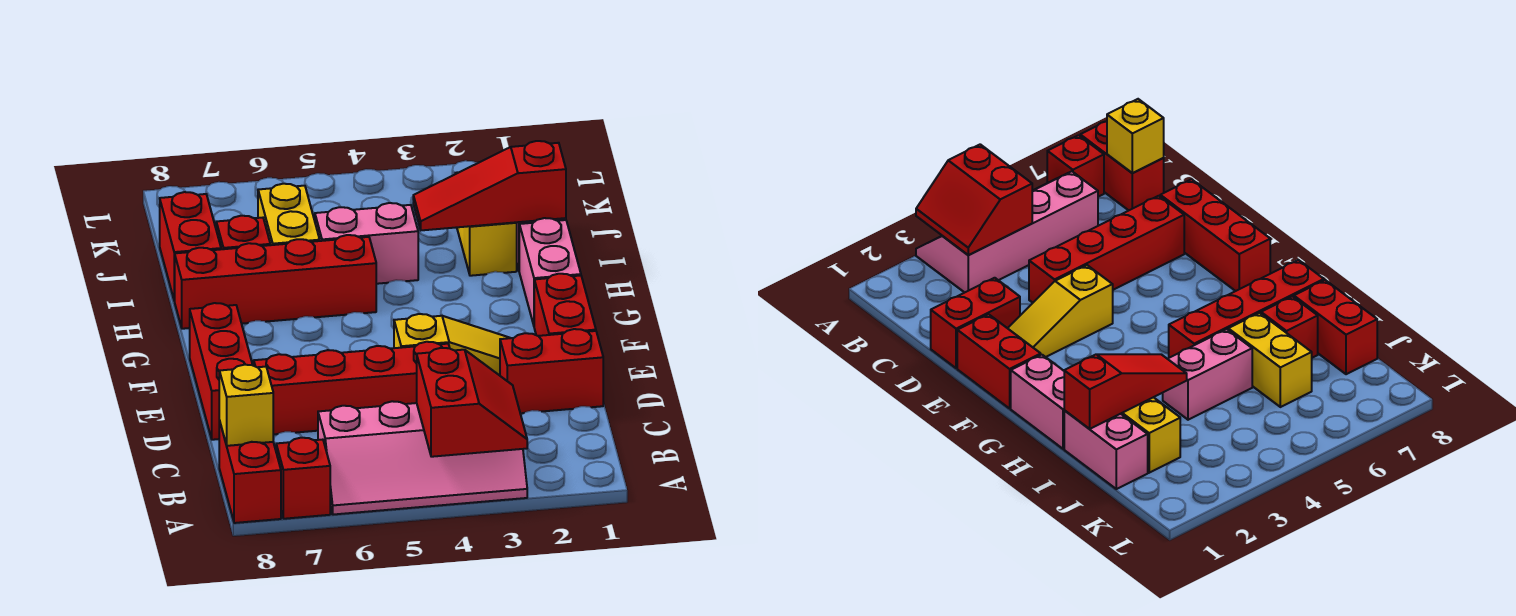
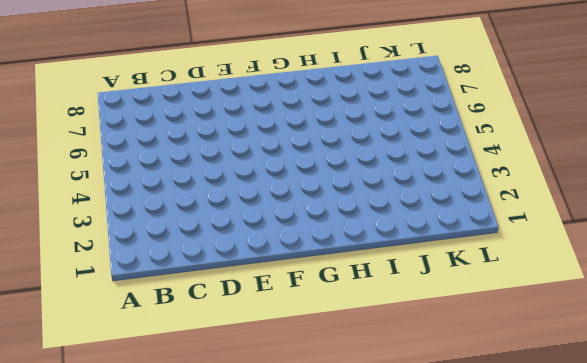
none -> pink 2x4 slope [318,401,527,515]
none -> red 1x1 brick [276,438,330,519]
none -> red 1x2 brick [219,420,281,523]

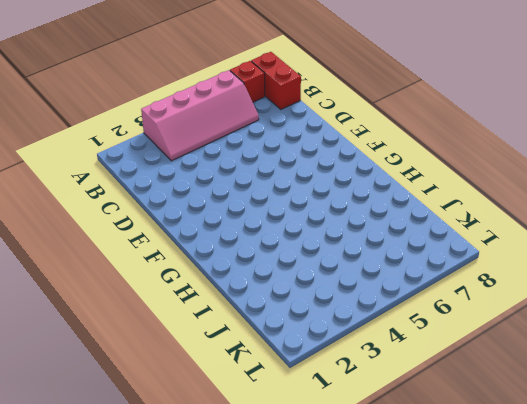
pink 2x4 slope [141,70,259,161] -> pink 2x4 slope turned to [318,401,527,515]
none -> red 1x2 brick [500,329,603,413]
none -> red 1x4 brick [254,342,450,434]
none -> red 1x3 brick [190,303,252,440]

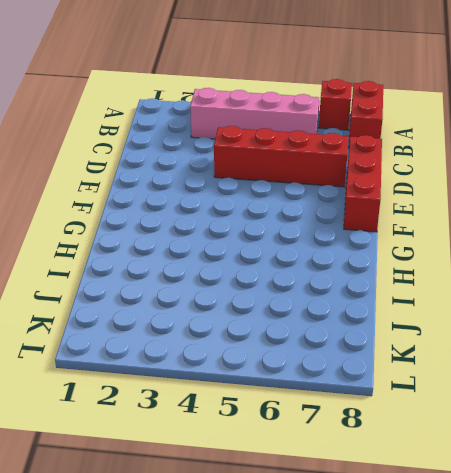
none -> red 1x2 brick [500,329,603,413]
none -> red 1x2 brick [534,274,596,336]
none -> yellow 1x3 slope [394,314,509,375]

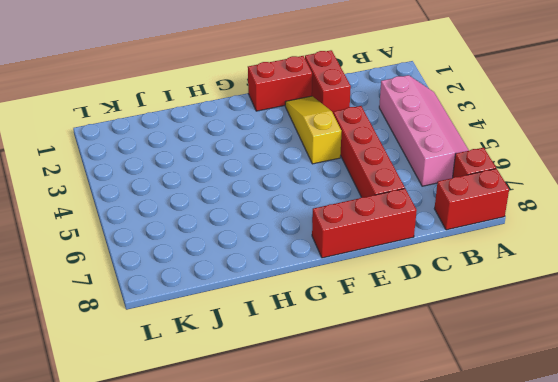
none -> pink 1x2 brick [519,218,581,325]
none -> red 1x4 brick [175,235,376,329]
none -> pink 1x2 brick [1064,411,1148,489]

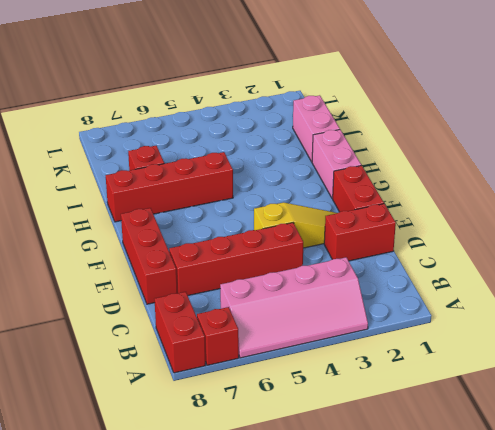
none -> yellow 1x2 brick [455,172,517,276]
none -> pink 1x2 brick [315,203,418,284]
none -> yellow 1x2 brick [258,184,320,245]

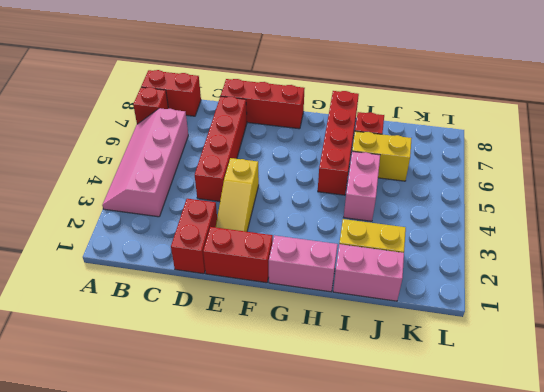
none -> red 1x2 brick [160,192,221,301]
none -> red 2x2 slope [417,348,527,457]
none -> yellow 1x1 brick [219,365,273,446]

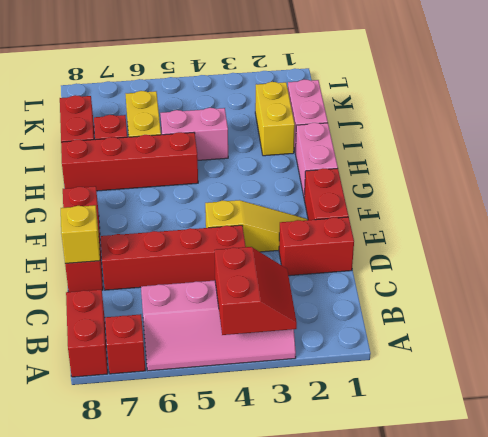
yellow 1x1 brick [61,205,100,263] -> yellow 1x1 brick moved to [219,365,273,446]
none -> red 1x3 slope [413,141,566,230]

